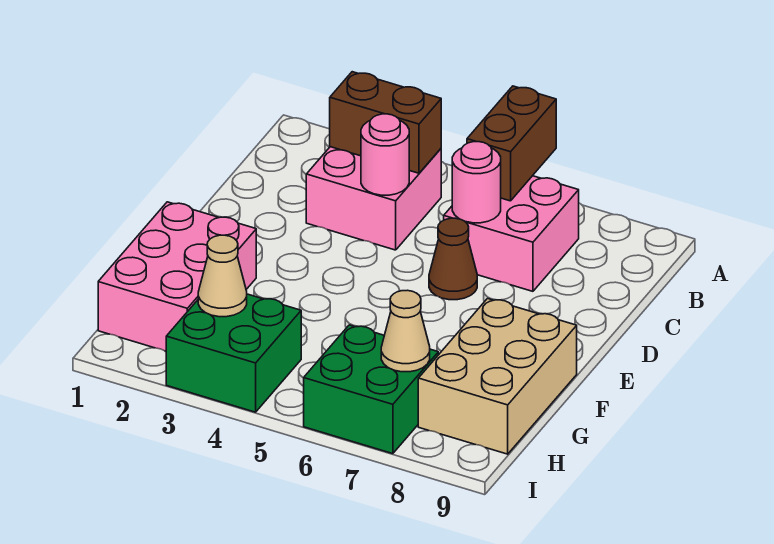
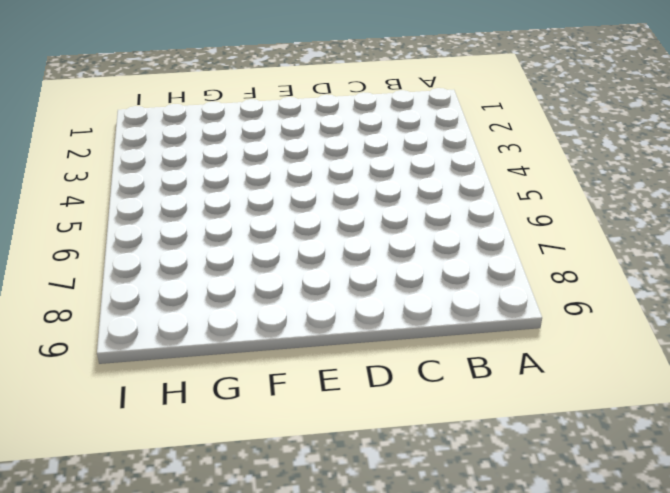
none -> pink 2x2 brick [306,147,441,250]
none -> pink 2x2 brick [444,176,579,291]
none -> brown 1x1 cone [429,218,477,300]

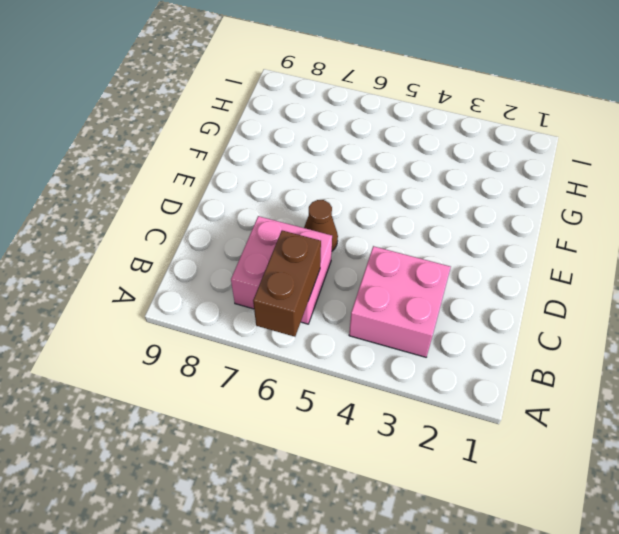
none -> pink 2x3 brick [98,202,256,351]
none -> tan 2x3 brick [418,299,577,454]
none -> green 2x2 brick [166,294,301,412]

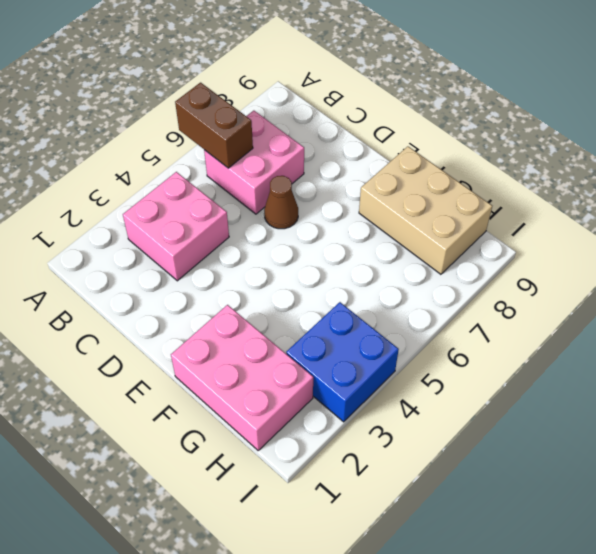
blue 2x2 brick [286,302,399,422] -> green 2x2 brick [166,294,301,412]
none -> green 2x2 brick [304,325,438,454]
none -> brown 1x2 brick [330,72,441,173]
none -> pink 1x1 round brick [361,114,409,195]

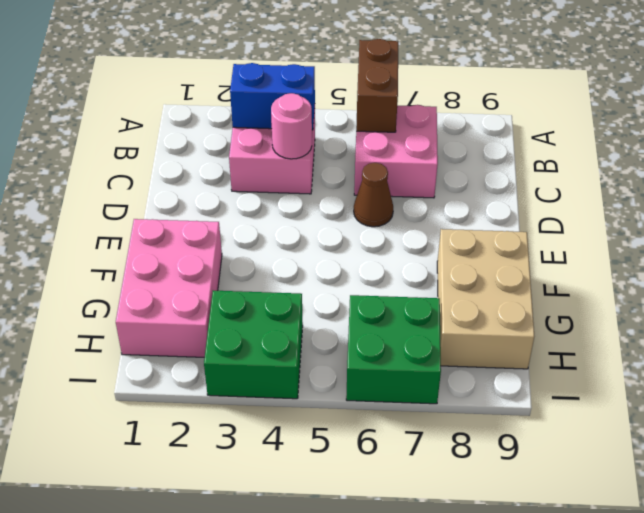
blue 1x2 brick [230,63,315,130] -> brown 1x2 brick [330,72,441,173]
none -> pink 1x1 round brick [452,142,501,223]
none -> tan 1x1 cone [198,235,247,317]
none -> tan 1x1 cone [381,290,430,372]

